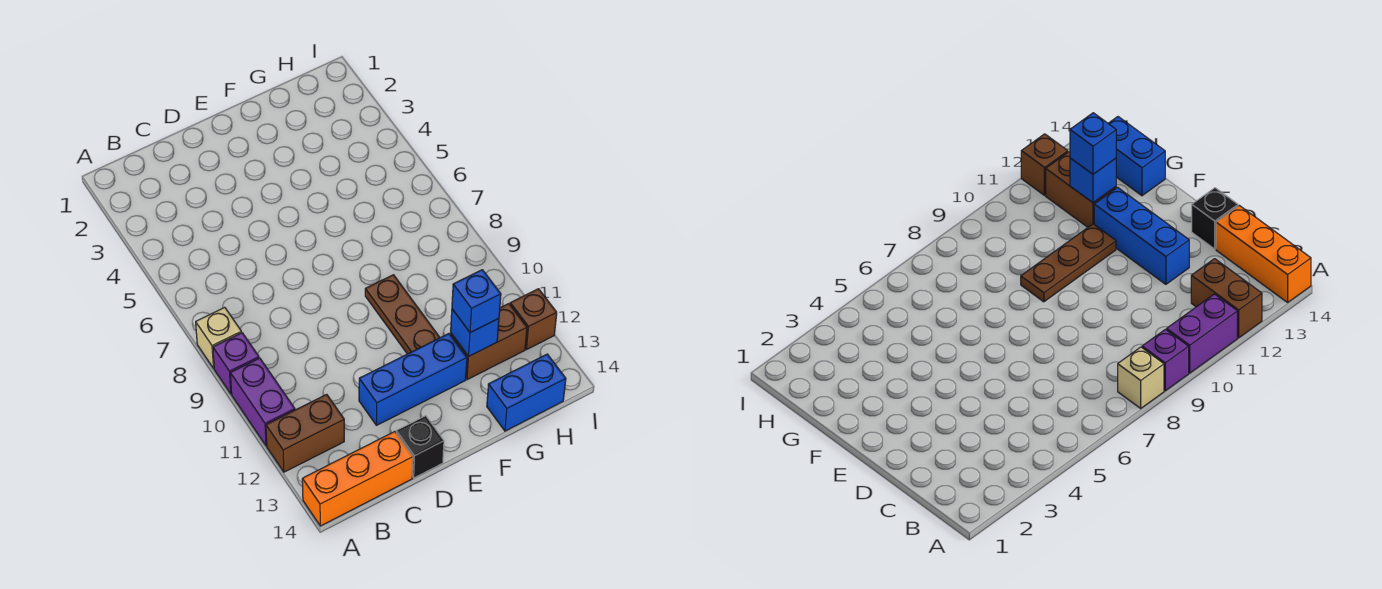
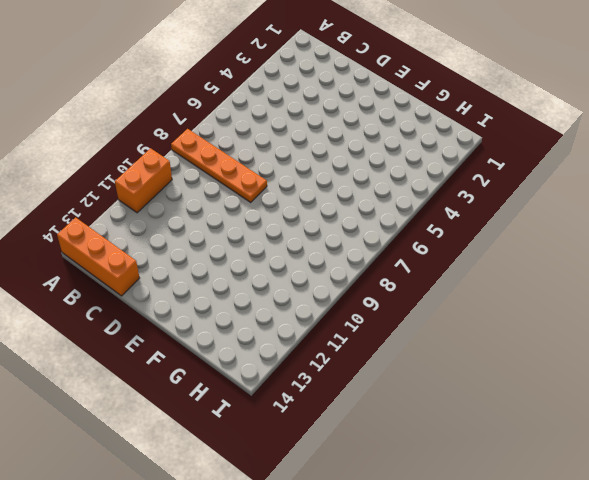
orange 1x4 plate [171,129,267,203] -> tan 1x1 brick [196,307,242,368]
orange 1x2 brick [115,148,172,213] -> purple 1x2 brick [230,358,295,446]
none -> purple 1x1 brick [213,333,259,394]
none -> brown 1x2 brick [266,394,344,472]
none -> blue 1x3 brick [359,334,467,425]

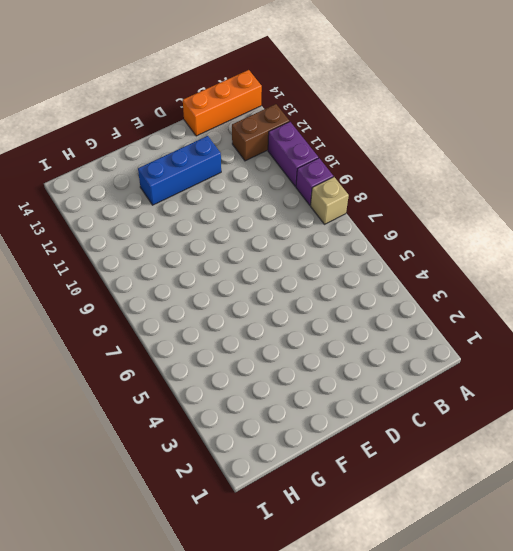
none -> black 1x1 brick [396,416,444,478]
none -> brown 1x3 plate [365,275,440,354]
none -> brown 1x2 brick [450,304,527,380]

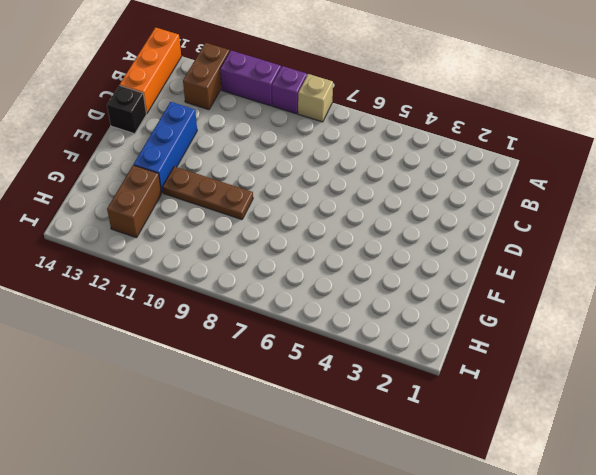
none -> blue 1x2 brick [487,354,566,431]
none -> brown 1x1 brick [510,289,557,350]
none -> blue 1x1 brick [451,309,499,356]

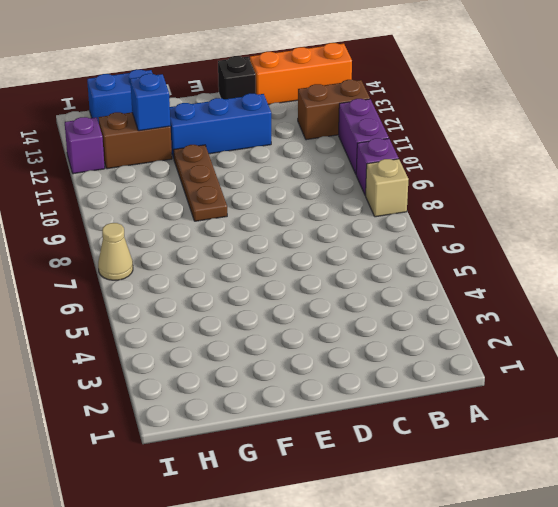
tan 1x1 cone [98,223,133,280] -> none
purple 1x1 brick [65,117,105,174] -> brown 1x1 brick [510,289,557,350]
none -> blue 1x1 brick [452,270,501,333]

